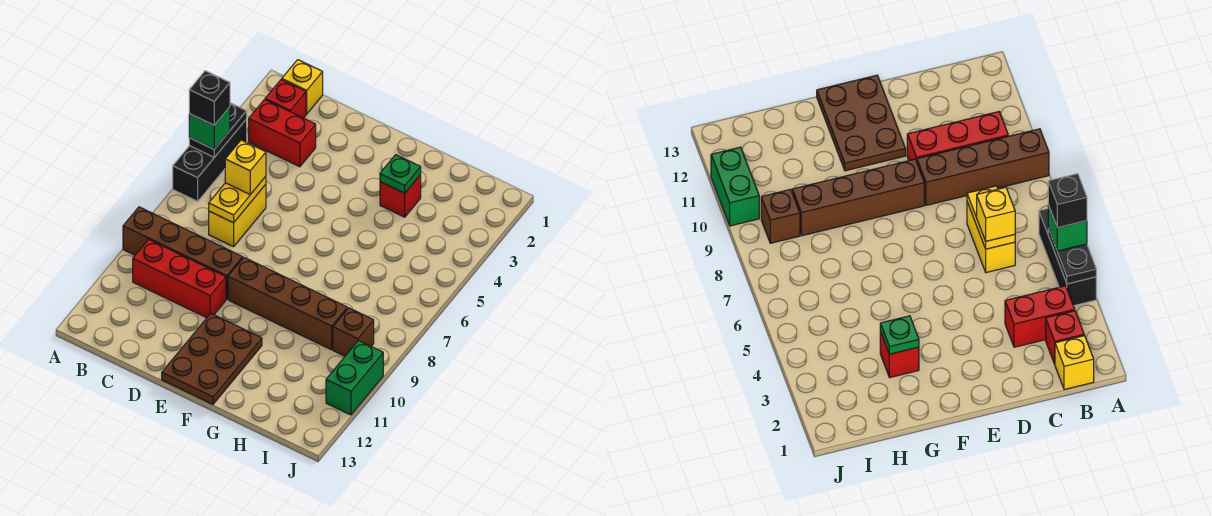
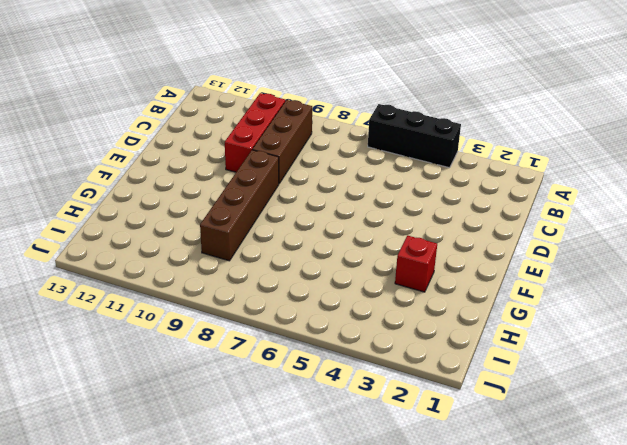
brown 1x3 brick [252,100,312,183] -> brown 1x4 brick [123,207,243,299]
none -> yellow 1x1 brick [282,60,323,114]
none -> red 1x1 brick [265,79,306,118]
none -> red 1x2 brick [249,100,316,167]

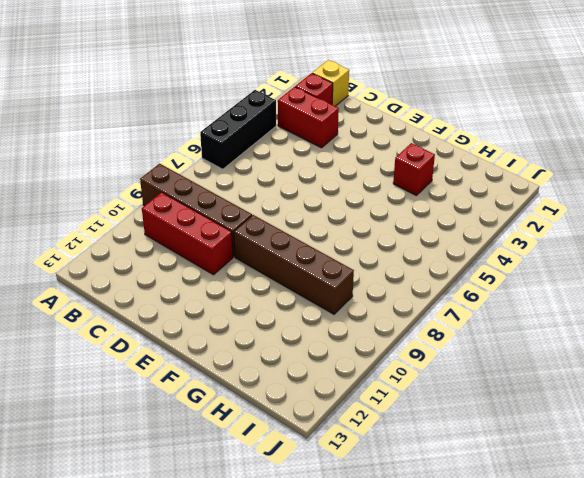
none -> yellow 1x2 brick [209,184,266,247]
none -> brown 2x3 plate [162,313,262,404]
none -> brown 1x1 brick [333,308,374,356]

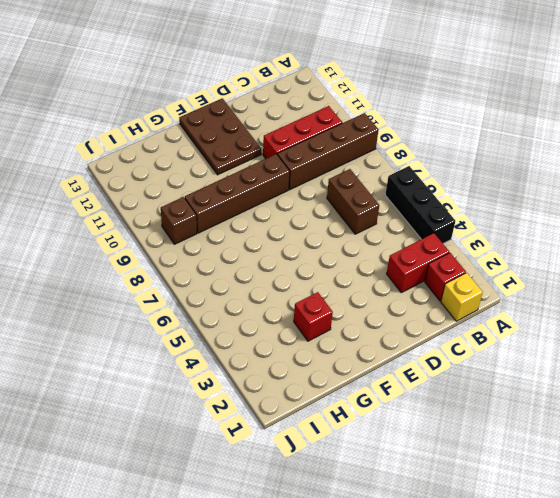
brown 1x2 brick [327,169,379,234] -> yellow 1x2 brick [209,184,266,247]
none -> green 1x2 brick [326,341,383,415]
none -> black 1x2 plate [189,103,247,157]
none -> yellow 1x2 plate [209,176,266,223]

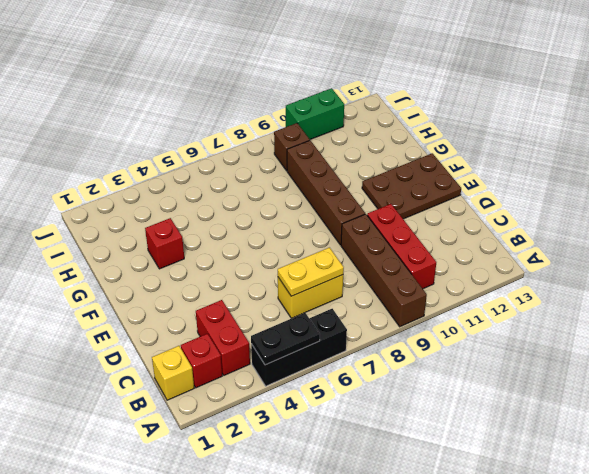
none -> green 1x1 plate [380,155,421,193]
none -> green 1x1 brick [189,107,230,149]
none -> yellow 1x1 brick [225,140,266,194]

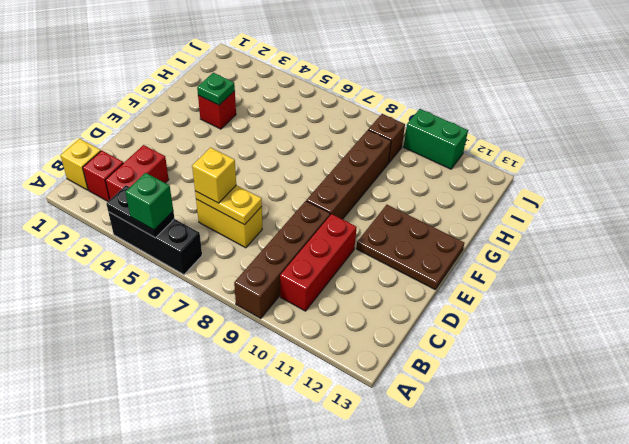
none -> black 1x1 brick [189,71,230,125]

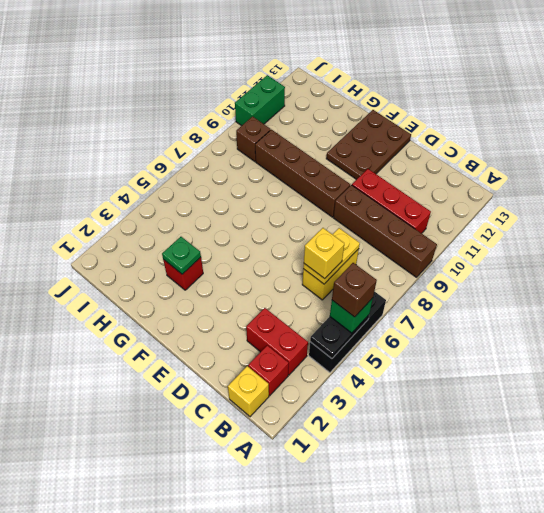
brown 1x1 brick [332,263,377,317] -> black 1x1 brick [189,71,230,125]

